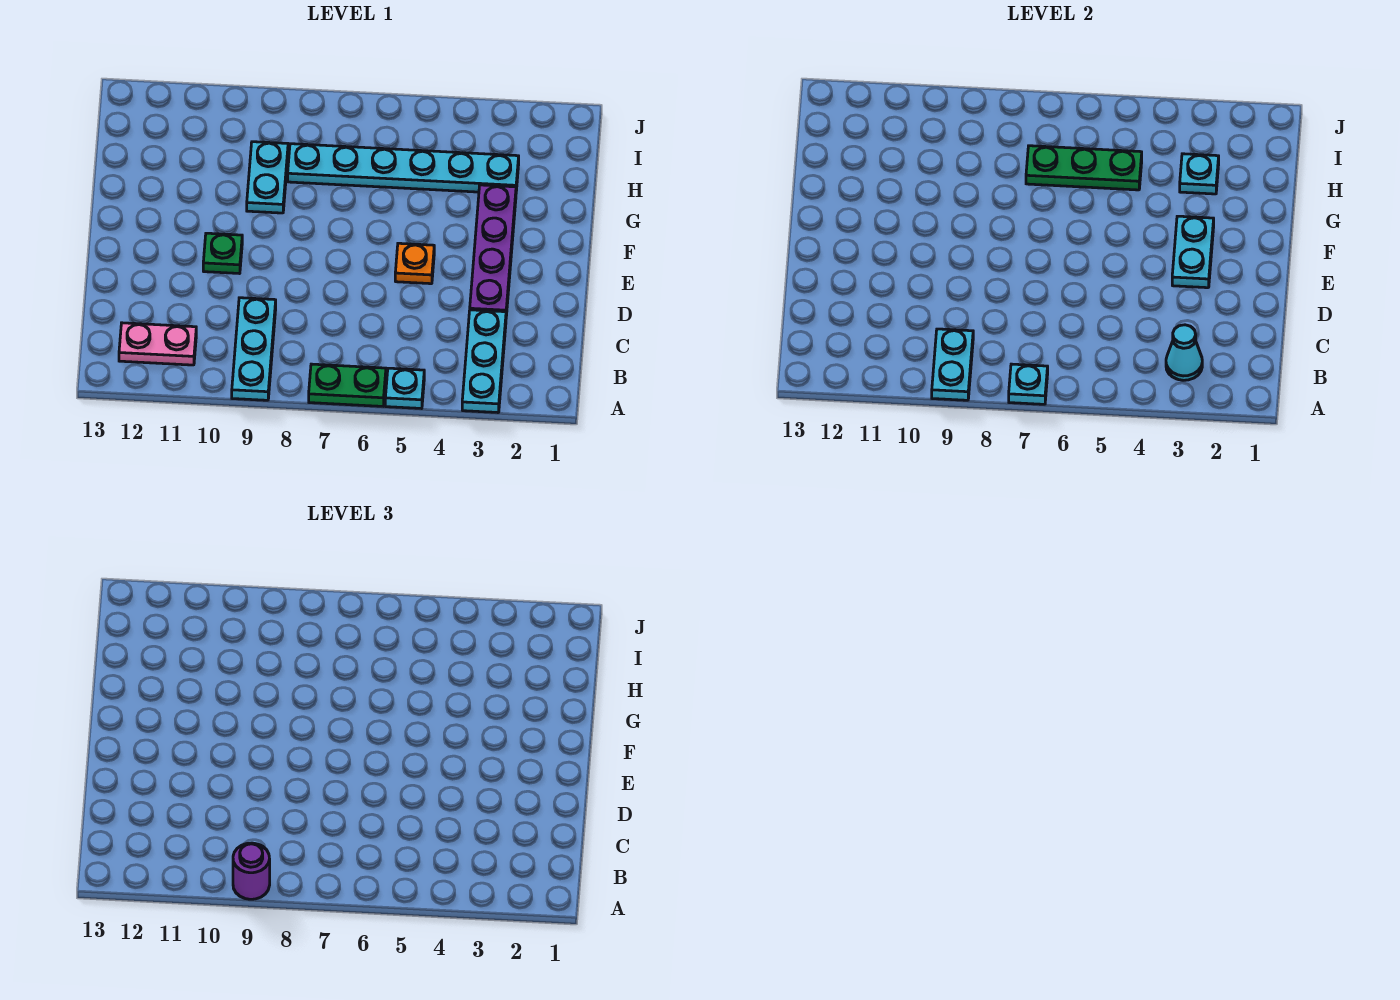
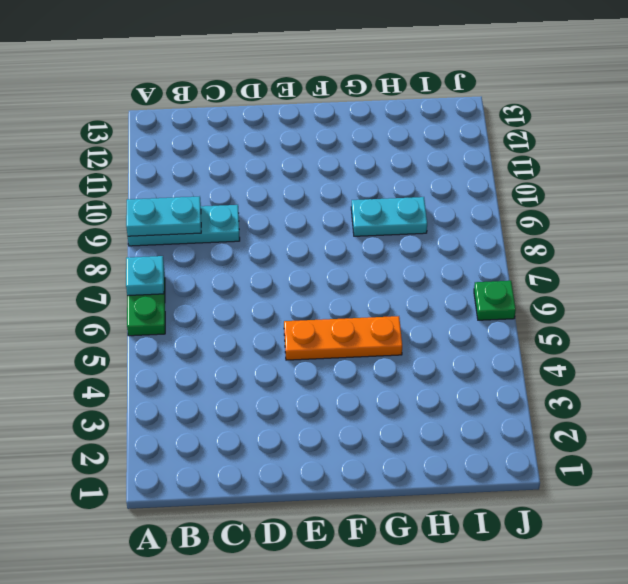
orange 1x3 plate [284,316,402,360] -> orange 1x1 plate [395,243,434,284]
green 1x1 plate [474,281,516,320] -> green 1x1 plate moved to [203,233,242,274]
none -> cyan 1x3 plate [462,310,506,413]
none -> cyan 1x1 plate [385,368,424,409]
none -> pink 1x2 plate [119,323,196,365]

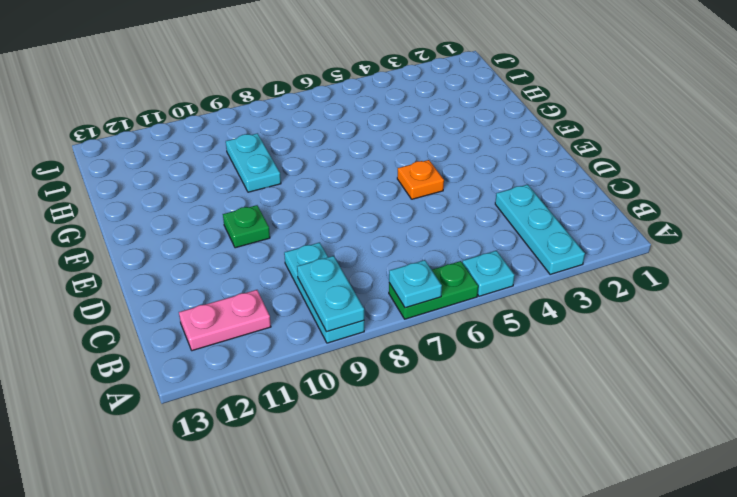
none -> purple 1x4 plate [470,185,516,316]
none -> cyan 1x6 plate [288,144,519,192]
none -> cyan 1x1 cone [1166,325,1202,380]

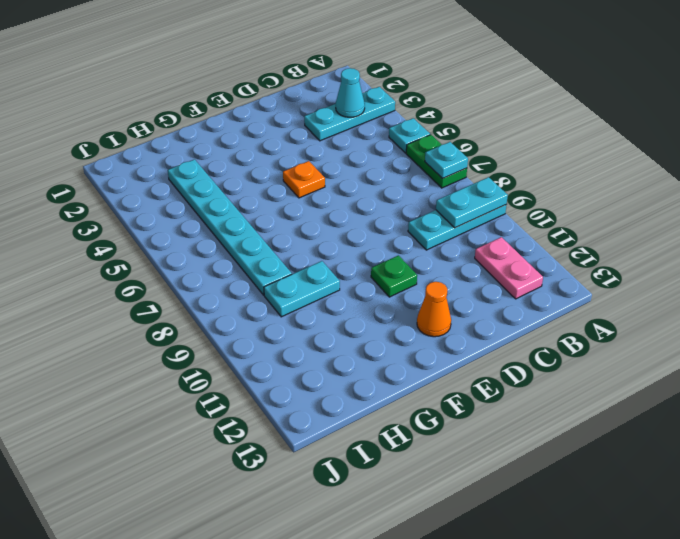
orange 1x1 cone [417,282,451,337] -> none
none -> purple 1x4 plate [470,185,516,316]
none -> cyan 1x2 plate [1172,216,1214,288]
none -> cyan 1x1 plate [1180,154,1219,194]

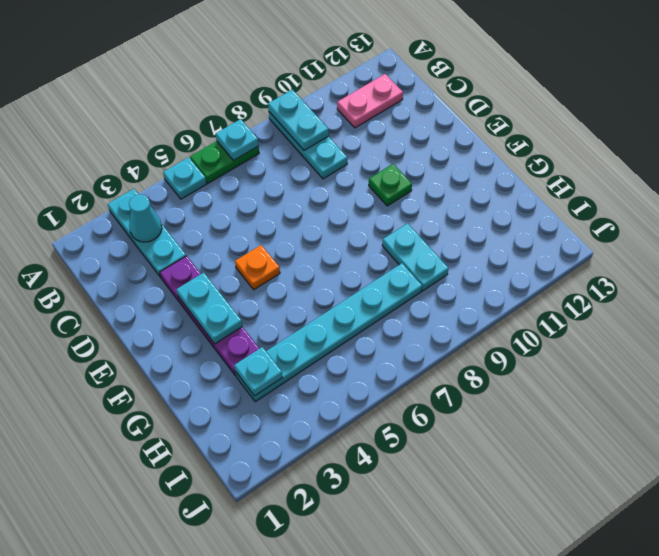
none -> green 1x3 plate [1026,146,1142,190]
none -> purple 1x1 round brick [233,843,270,899]

